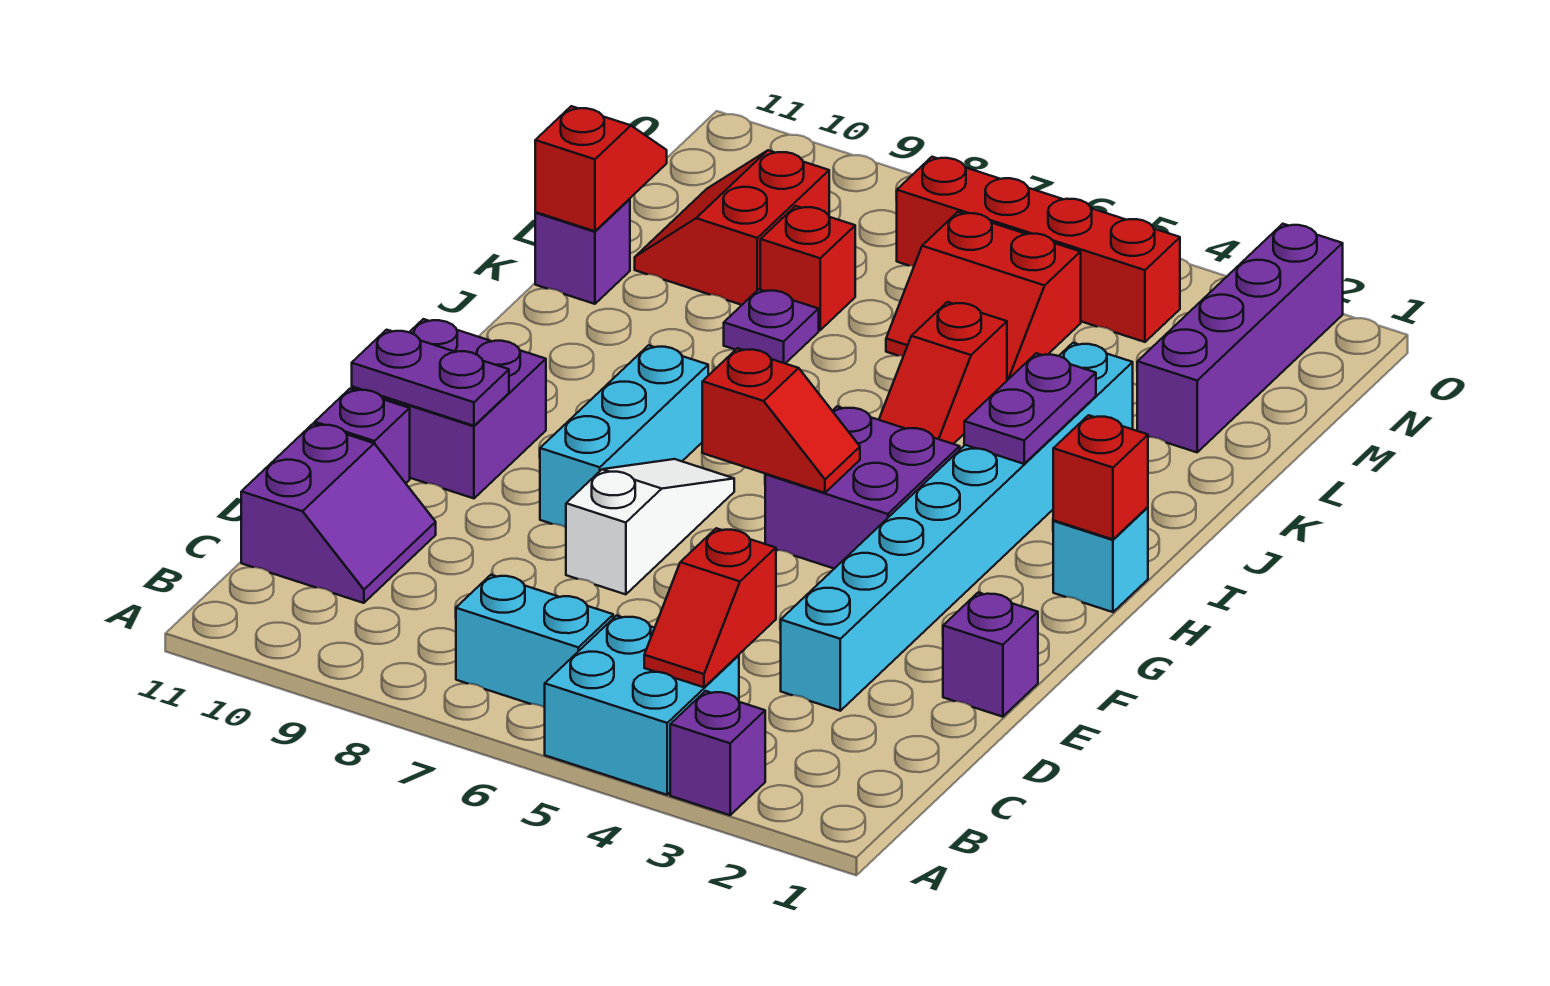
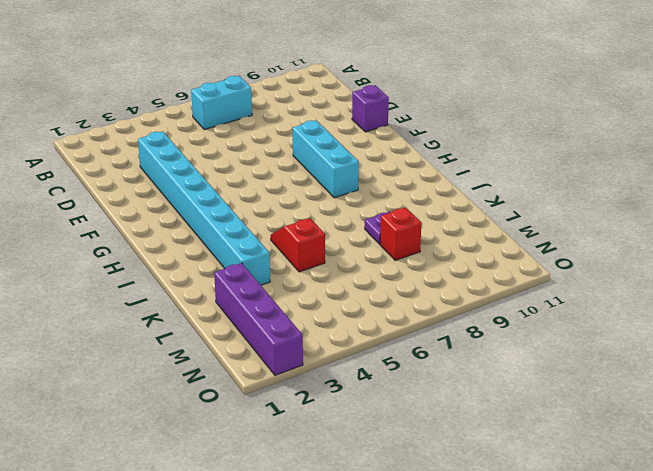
none -> purple 1x1 brick [670,691,765,815]
none -> cyan 2x2 brick [545,615,739,795]
none -> purple 2x2 slope [241,424,436,603]

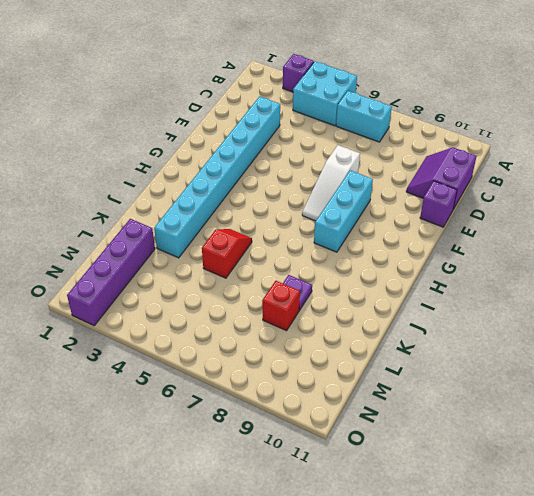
none -> purple 1x1 brick [943,592,1038,717]
none -> purple 2x2 brick [352,319,546,498]
none -> purple 2x2 brick [765,406,960,569]

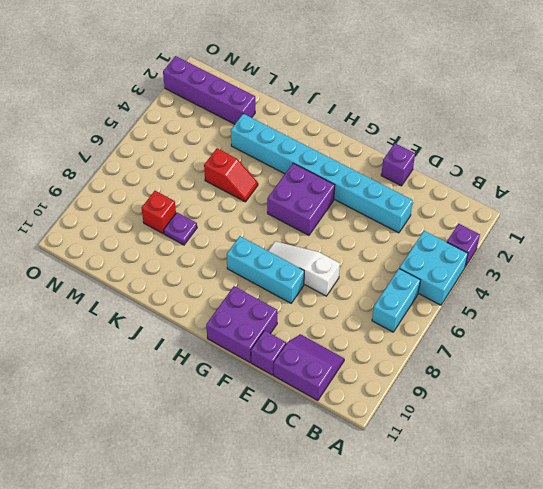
none -> cyan 1x1 brick [1053,507,1148,612]
none -> purple 1x1 brick [535,199,630,304]
none -> red 2x2 slope [886,212,1081,380]

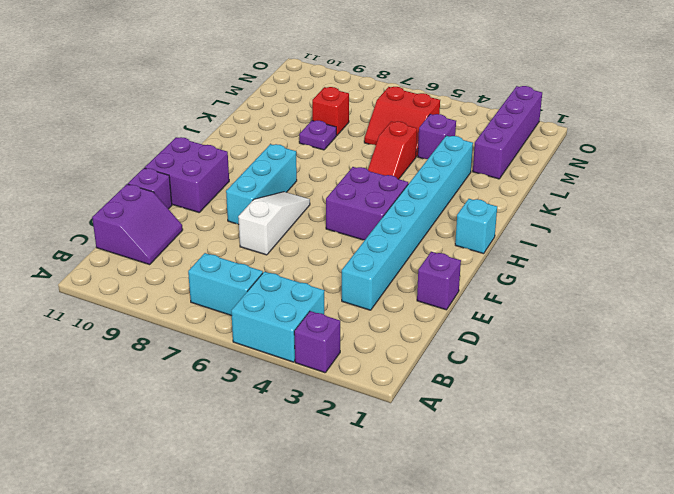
purple 1x1 brick [418,114,456,159] -> purple 1x1 brick moved to [535,199,630,304]
none -> red 2x2 slope [635,150,829,305]
none -> red 1x4 brick [897,157,1180,342]
none -> red 1x2 slope [644,528,776,687]

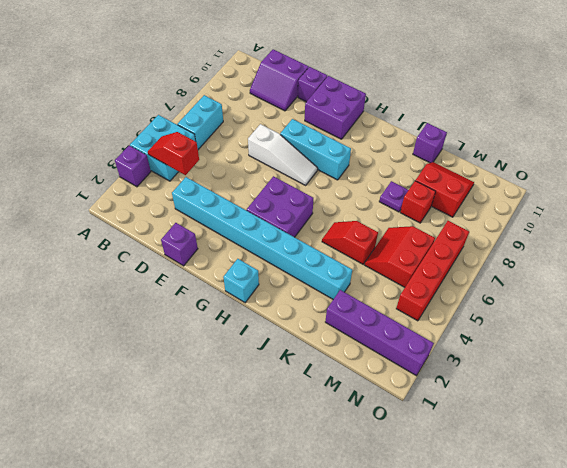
none -> purple 1x2 plate [352,330,509,426]
none -> red 1x2 slope [702,348,860,493]
none -> red 1x1 brick [1053,415,1148,539]

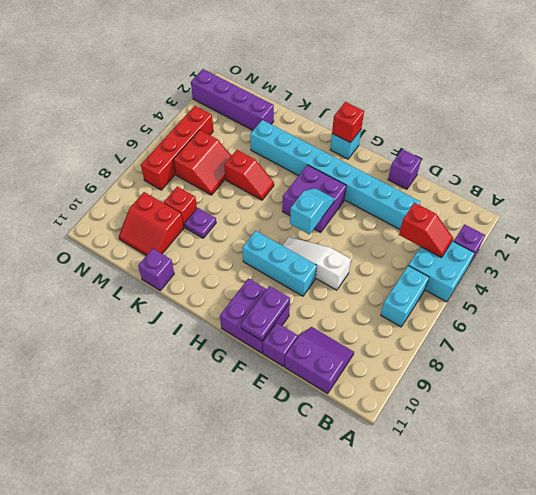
cyan 1x2 slope [290,188,334,234] -> red 1x2 slope [702,348,860,493]
none -> purple 1x2 plate [964,353,1096,464]
none -> red 1x2 slope [535,106,667,231]

